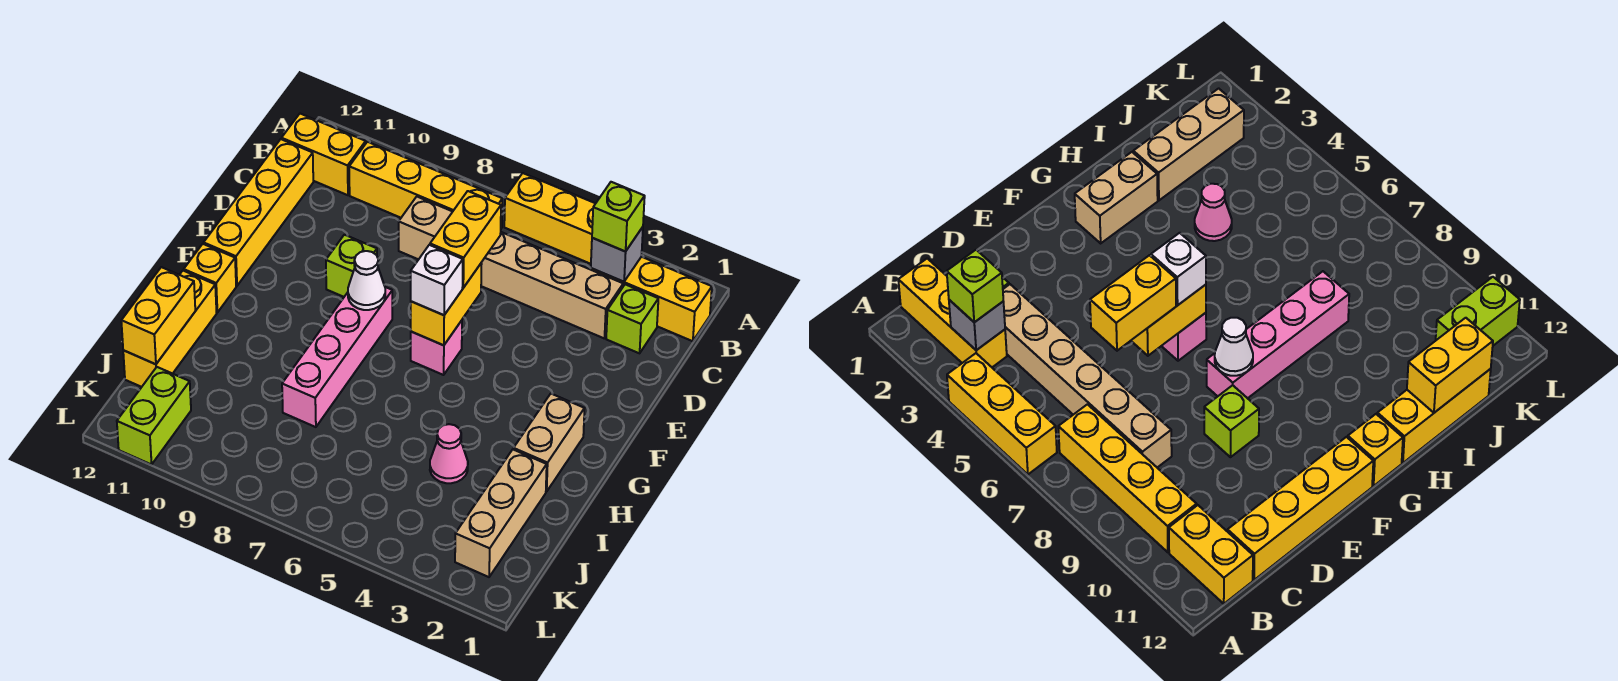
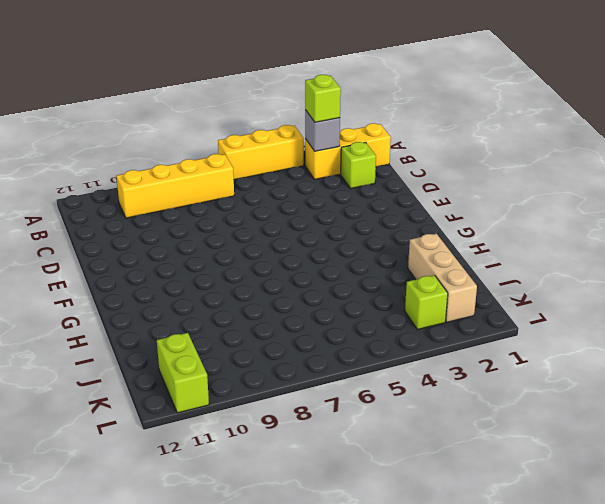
lime 1x1 brick [405,275,448,330] -> lime 1x1 brick moved to [326,235,377,297]
none -> yellow 1x2 brick [282,114,366,195]
none -> tan 1x6 brick [399,197,623,338]
none -> yellow 1x4 brick [204,139,313,286]

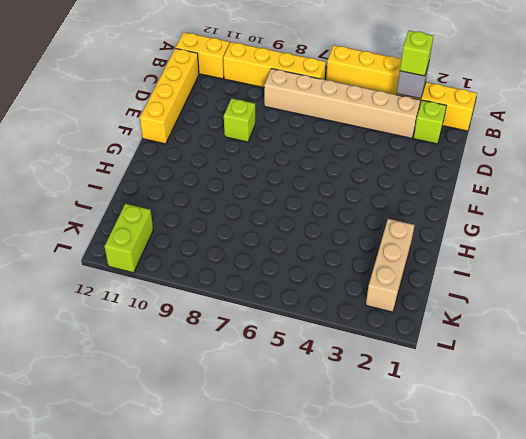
none -> pink 1x1 brick [411,320,462,375]
none -> pink 1x4 brick [282,287,392,427]
none -> tan 1x2 brick [514,394,585,492]

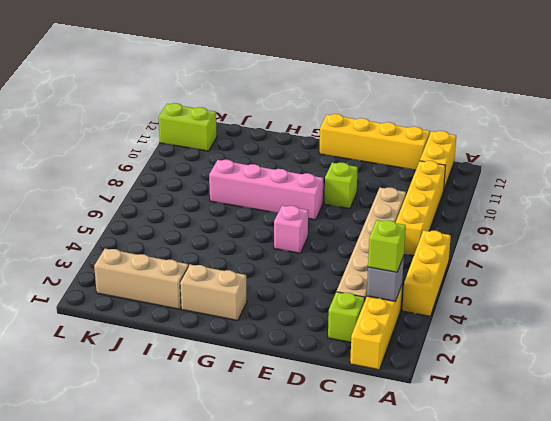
none -> yellow 1x1 brick [184,244,236,312]
none -> yellow 1x3 brick [123,271,217,387]
none -> pink 1x1 cone [430,424,468,483]

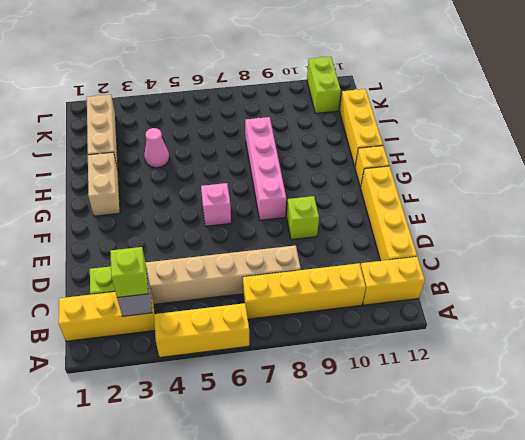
none -> yellow 1x2 brick [411,263,482,345]
none -> white 1x1 cone [348,251,385,310]
none -> yellow 1x2 brick [121,267,195,364]

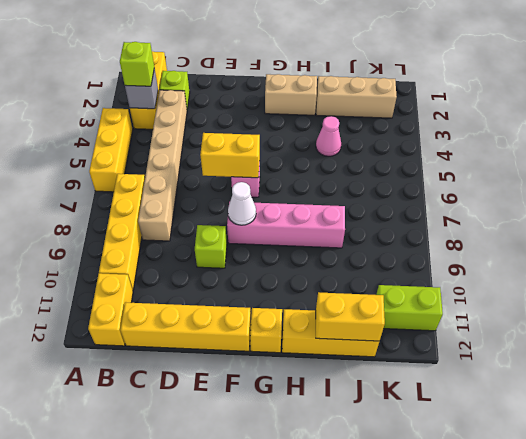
none -> yellow 1x2 brick [430,191,501,288]
none -> white 1x1 brick [411,245,463,315]

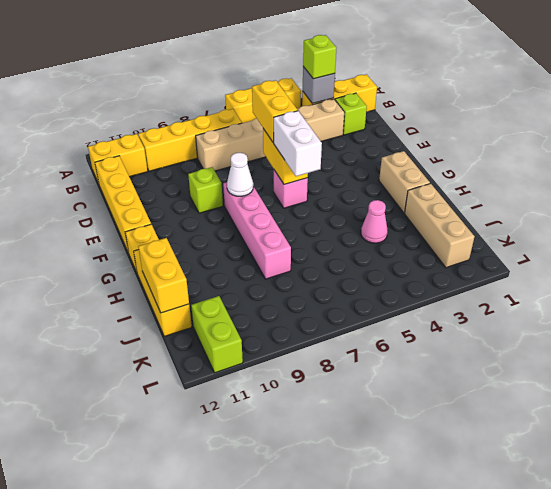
white 1x2 brick [274,111,322,176] -> white 1x1 brick [411,245,463,315]

